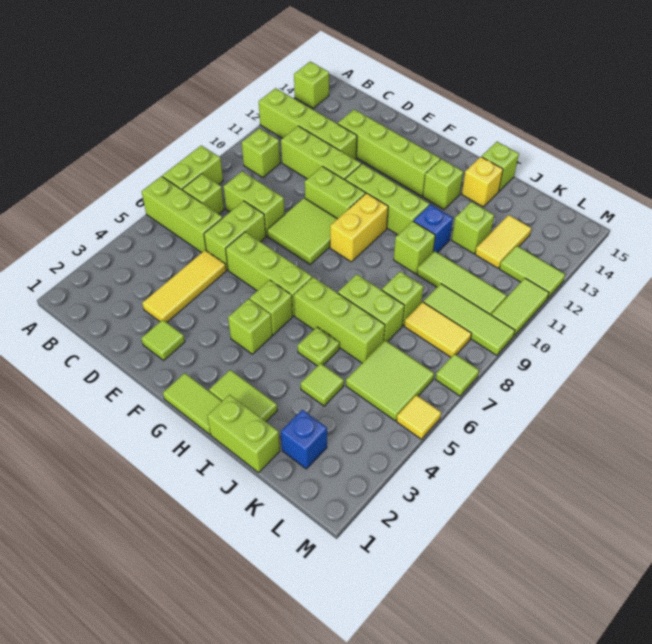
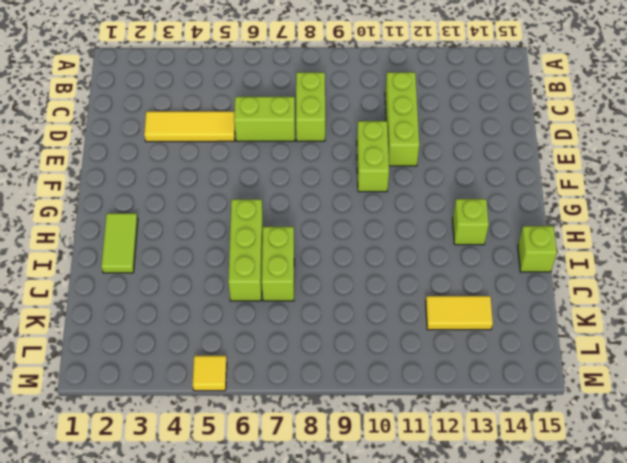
none -> lime 1x3 brick [142,176,223,253]
none -> lime 1x2 brick [162,145,223,190]
none -> lime 1x4 brick [259,88,357,160]
none -> lime 1x1 brick [294,62,329,108]

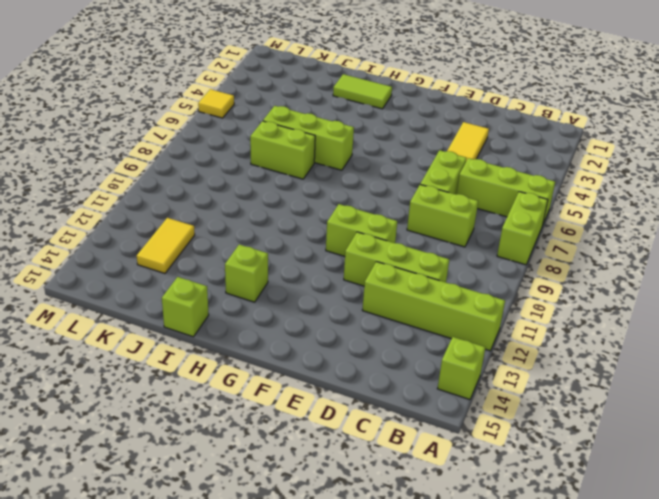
none -> lime 1x1 brick [183,174,224,214]
none -> lime 1x1 brick [242,128,280,178]
none -> lime 1x4 brick [338,109,440,196]
none -> lime 1x1 tile [141,320,185,360]

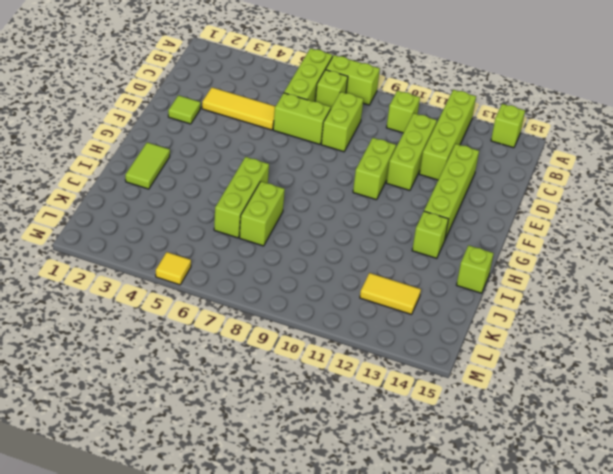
none -> lime 1x3 brick [226,232,312,316]
none -> lime 2x2 tile [267,198,337,264]
none -> lime 1x3 brick [345,164,429,235]
none -> lime 1x2 tile [163,373,222,434]

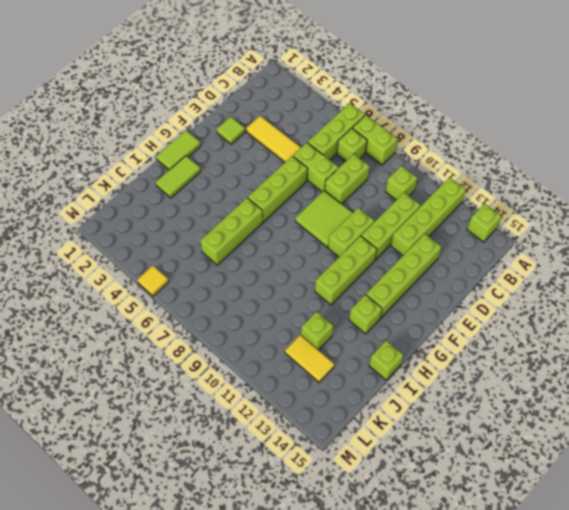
none -> lime 1x1 brick [228,299,272,354]
none -> lime 1x1 brick [250,280,293,335]
none -> yellow 1x2 brick [330,193,388,262]
none -> lime 1x2 brick [207,395,280,473]

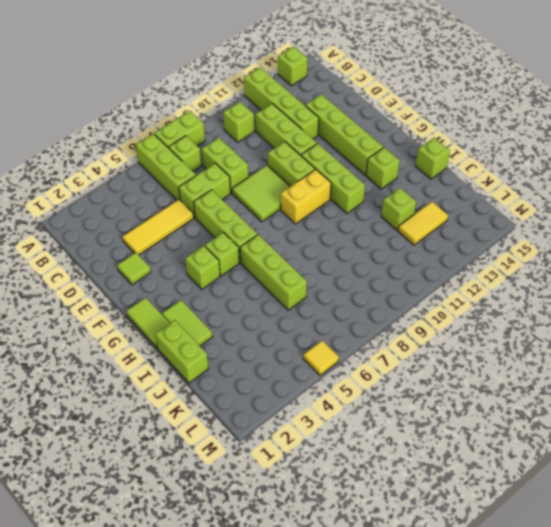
none -> lime 1x1 plate [298,327,340,366]
none -> lime 1x2 brick [338,274,404,342]
none -> lime 1x1 brick [394,221,435,274]
none -> blue 1x1 brick [414,204,453,253]

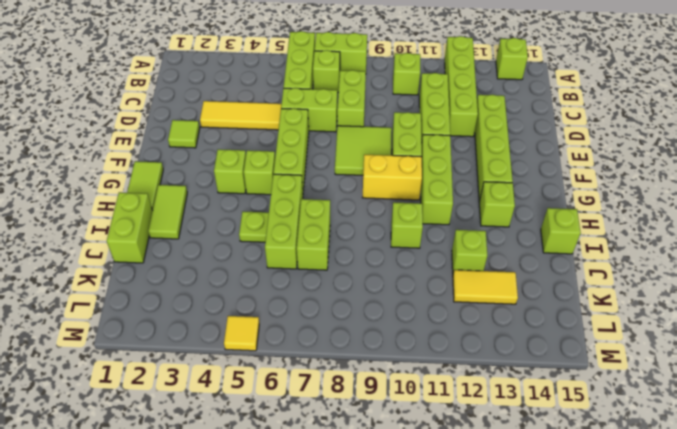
none -> blue 1x1 brick [414,204,453,253]
none -> yellow 1x1 brick [462,157,503,207]
none -> lime 1x1 tile [301,363,344,406]
none -> lime 1x1 brick [382,271,423,326]

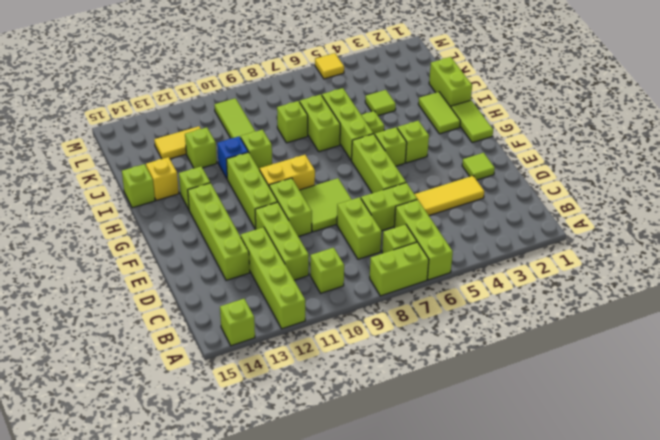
none -> blue 1x1 brick [281,410,327,469]
none -> lime 2x2 tile [346,340,434,421]
none -> yellow 1x2 tile [404,302,471,357]
none -> lime 1x3 tile [424,284,515,355]

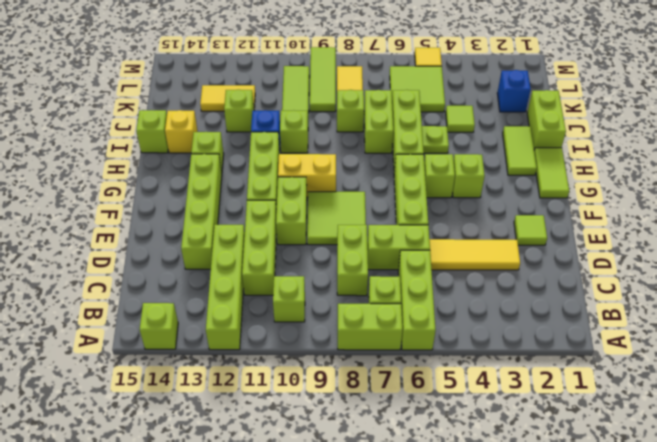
none -> lime 1x2 tile [499,246,565,298]
none -> lime 1x1 tile [436,354,479,396]
none -> lime 1x2 tile [491,278,549,336]

